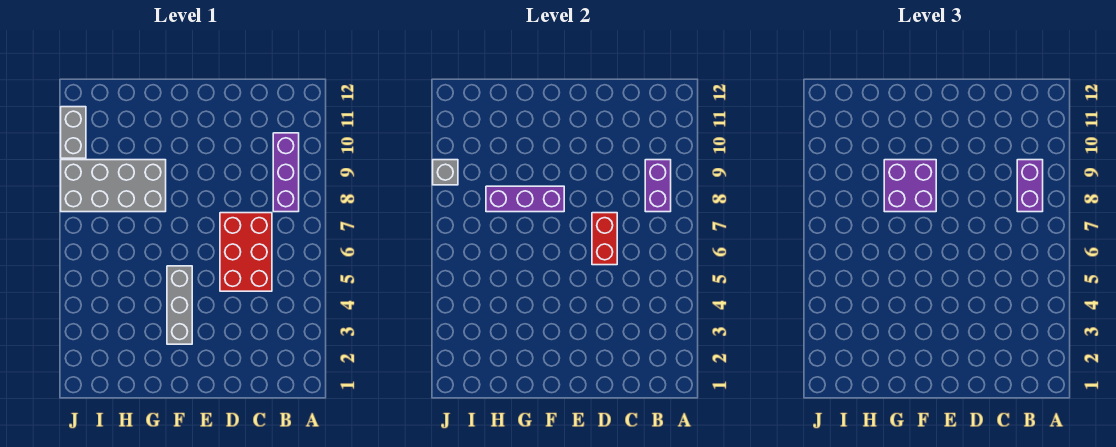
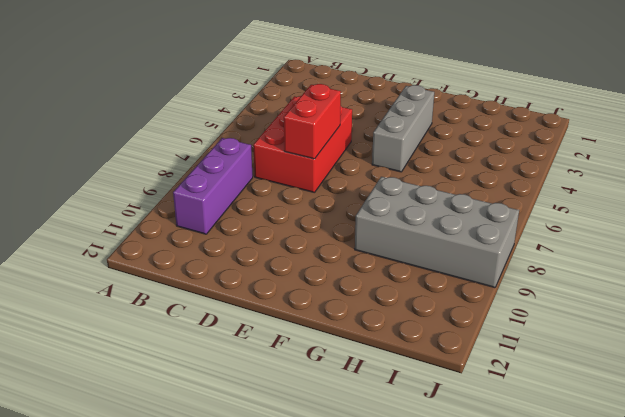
none -> grey 1x2 brick [61,107,86,158]
none -> purple 1x2 brick [645,160,671,212]

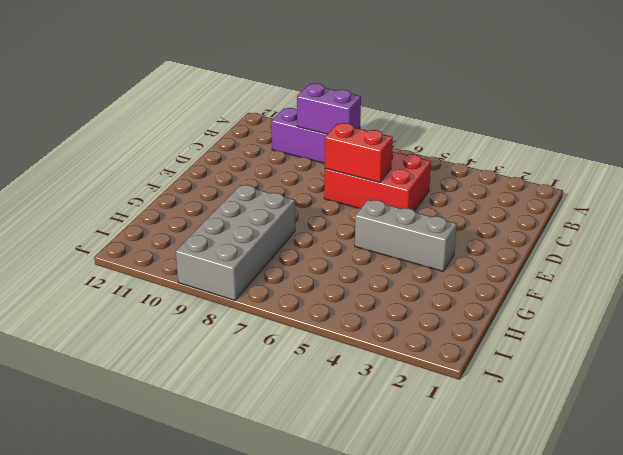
none -> grey 1x2 brick [61,107,86,158]
none -> purple 1x3 brick [486,186,564,212]

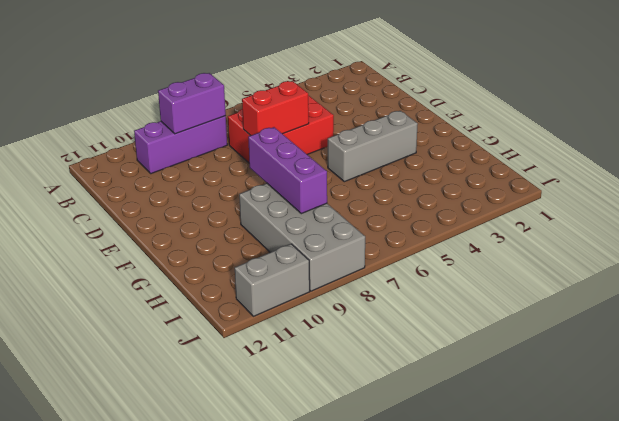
none -> grey 1x1 brick [433,160,458,185]
none -> purple 1x2 brick [1017,160,1043,212]

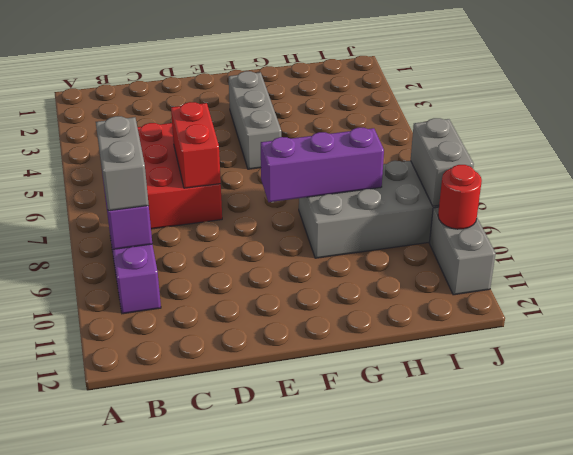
grey 1x2 brick [96,116,149,211] -> purple 1x2 brick [1017,160,1043,212]
grey 1x2 brick [411,118,474,206] -> grey 1x1 brick [433,160,458,185]
red 1x1 round brick [438,165,482,229] -> none
none -> purple 2x2 brick [884,160,936,212]

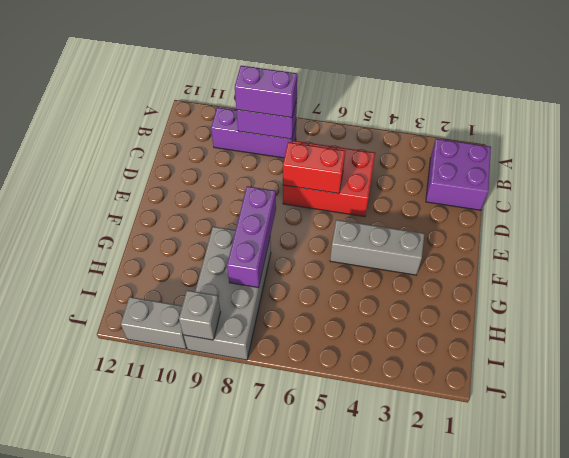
purple 2x2 brick [426,139,491,210] -> purple 2x2 brick moved to [884,160,936,212]

